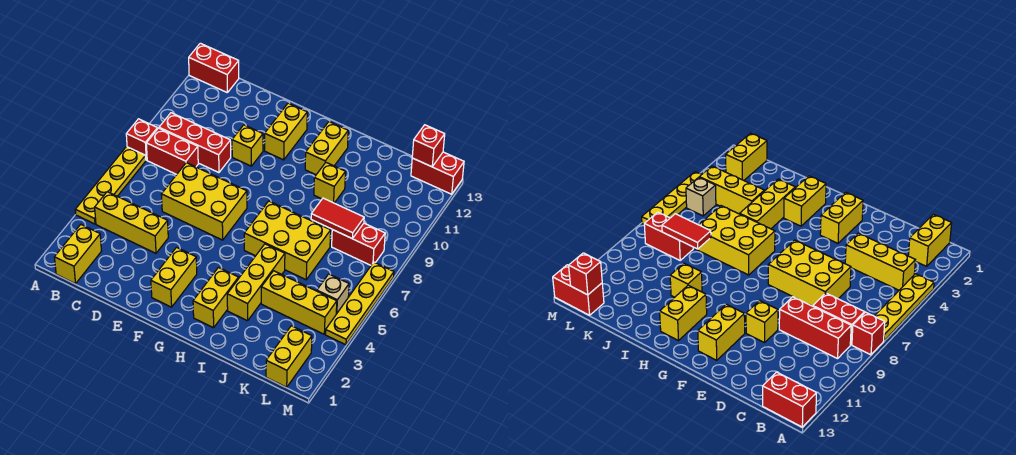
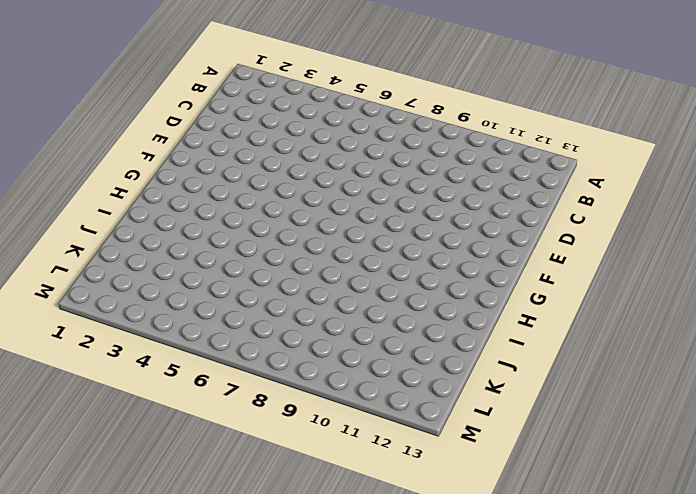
none -> yellow 1x4 plate [75,147,146,224]
none -> red 1x1 brick [126,119,158,160]
none -> red 1x2 brick [189,43,239,93]

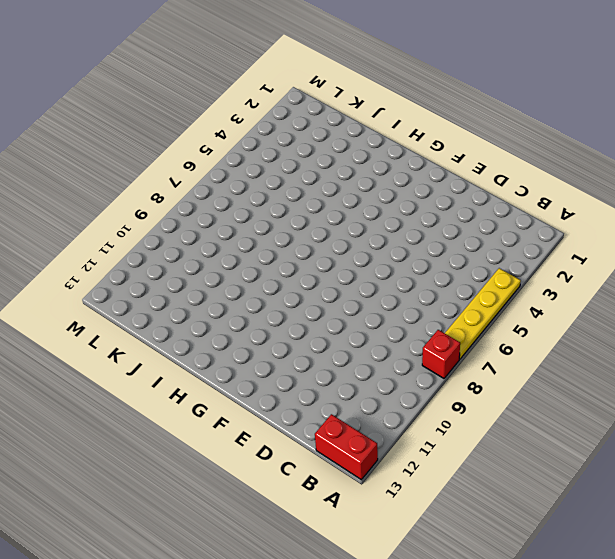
none -> yellow 1x2 brick [54,225,101,284]
none -> yellow 1x3 brick [95,192,168,253]
none -> red 1x2 brick [146,128,198,174]

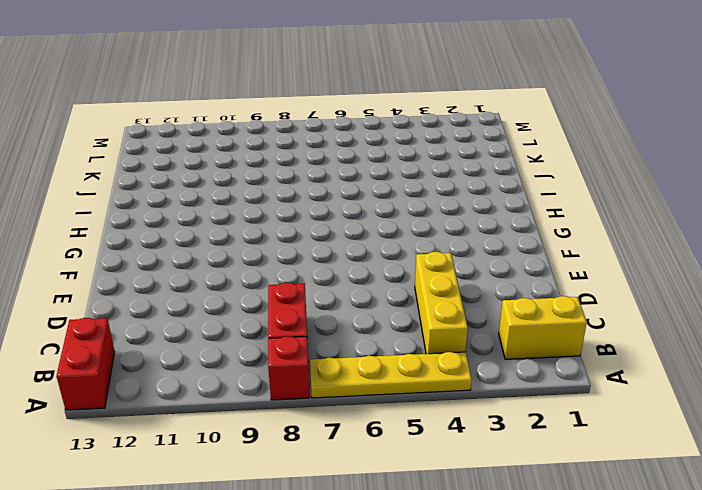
none -> red 1x3 brick [159,113,231,173]
none -> yellow 2x3 brick [161,163,247,240]
none -> yellow 1x1 brick [232,125,263,166]

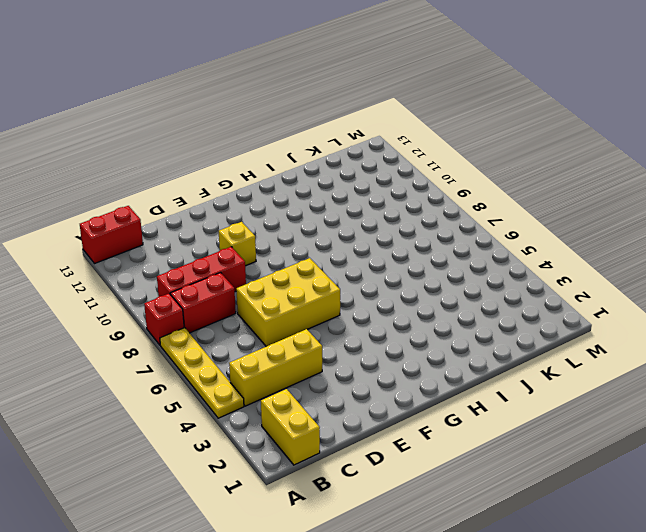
none -> yellow 1x2 brick [151,247,197,307]
none -> yellow 1x2 brick [265,103,307,160]
none -> yellow 1x2 brick [193,268,239,328]

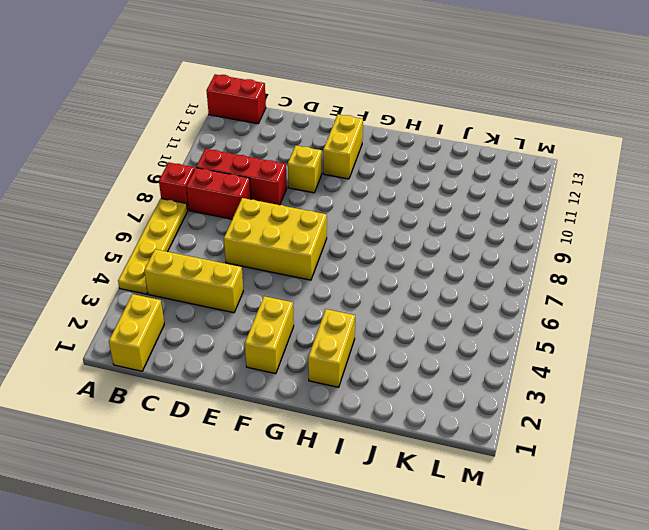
none -> yellow 2x3 brick [244,201,331,280]
none -> yellow 1x2 brick [305,122,348,175]
none -> yellow 1x3 brick [227,244,285,321]

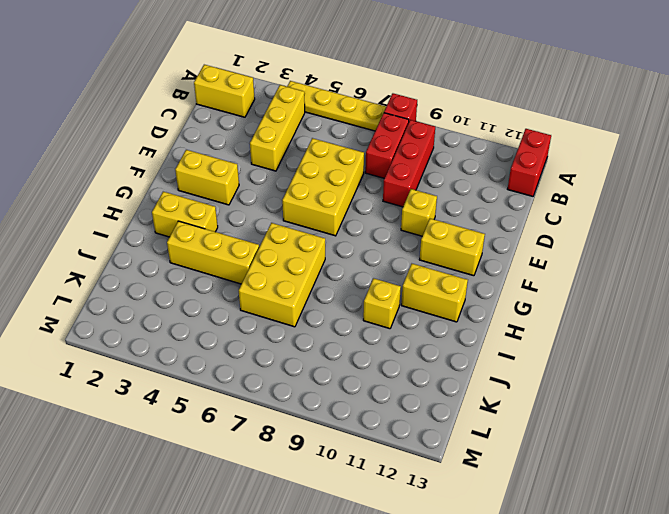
none -> yellow 1x3 brick [261,271,337,334]
none -> red 1x2 brick [332,223,385,265]
none -> yellow 1x2 brick [266,326,312,387]

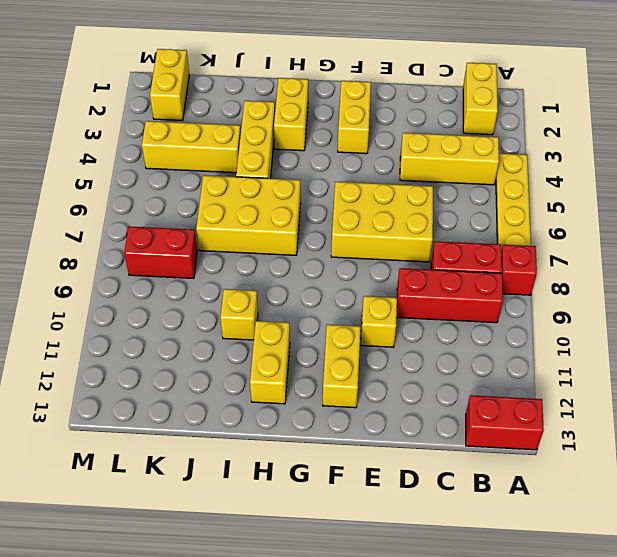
none -> tan 1x1 brick [317,274,349,314]
none -> red 1x2 brick [411,152,464,194]
none -> yellow 1x4 plate [325,262,394,345]

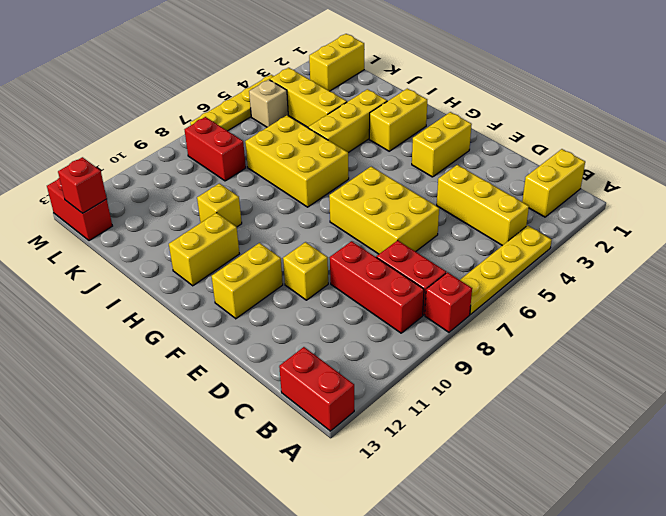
none -> red 1x2 tile [311,198,364,239]

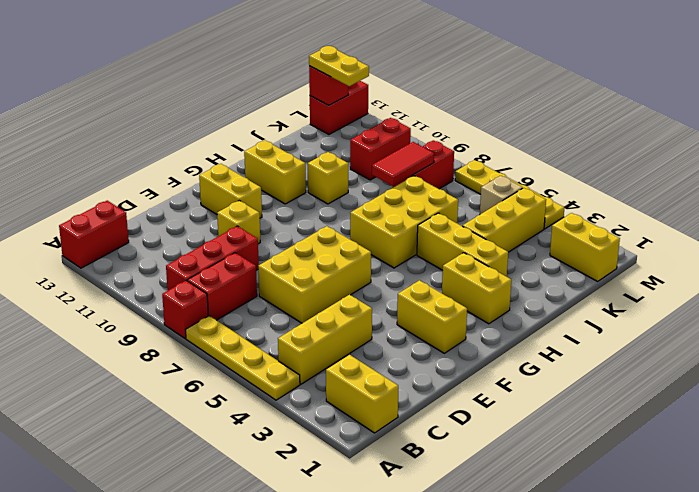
red 1x2 brick [350,118,411,180] -> none
yellow 1x2 plate [309,46,369,86] -> none

